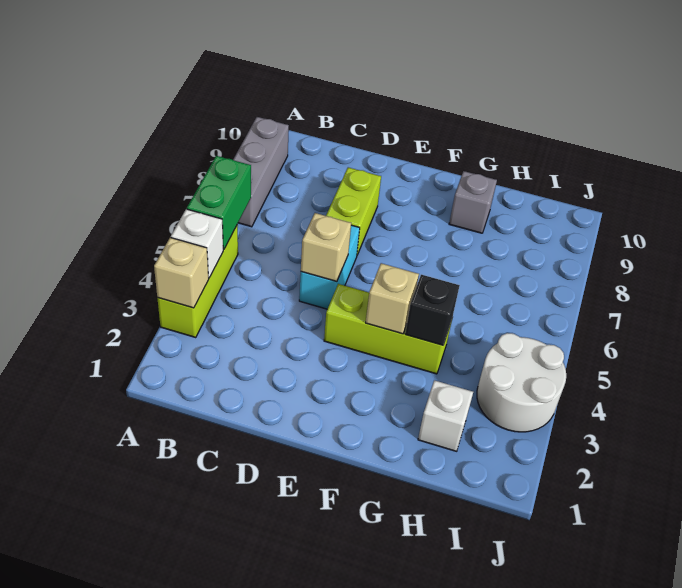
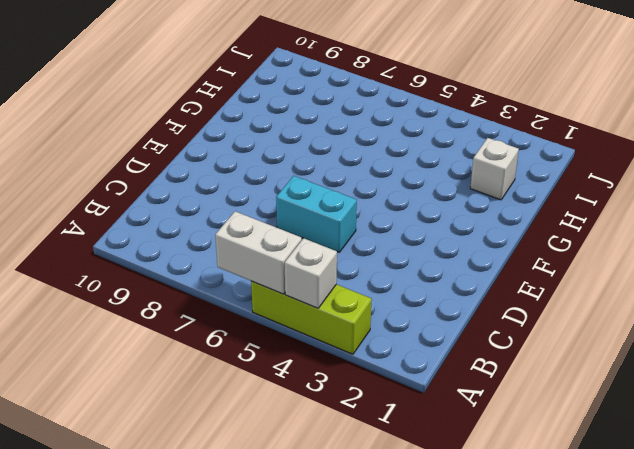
white 1x2 brick [215,211,302,294] -> green 1x2 brick [187,156,251,250]
none -> grey 1x3 brick [233,117,289,227]
none -> lime 1x2 brick [326,167,381,255]
none -> lime 1x3 brick [324,284,452,374]

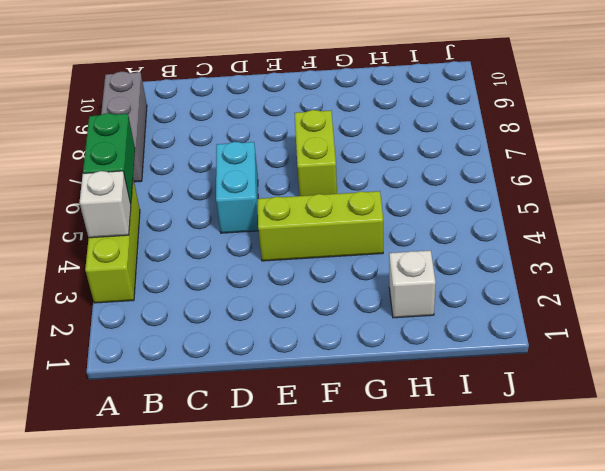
lime 1x2 brick [295,110,337,196] -> lime 1x2 brick moved to [326,167,381,255]
none -> grey 1x1 brick [449,171,497,233]
none -> white 2x2 round brick [477,333,566,432]
none -> tan 1x1 brick [154,238,209,308]

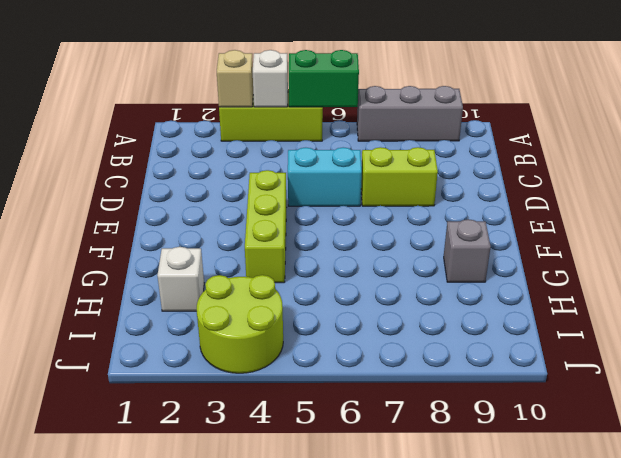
lime 2x2 round brick [197,275,283,373] -> white 2x2 round brick [477,333,566,432]
none -> tan 1x1 brick [301,213,351,282]
none -> tan 1x1 brick [366,263,419,334]
none -> black 1x1 brick [405,275,460,345]

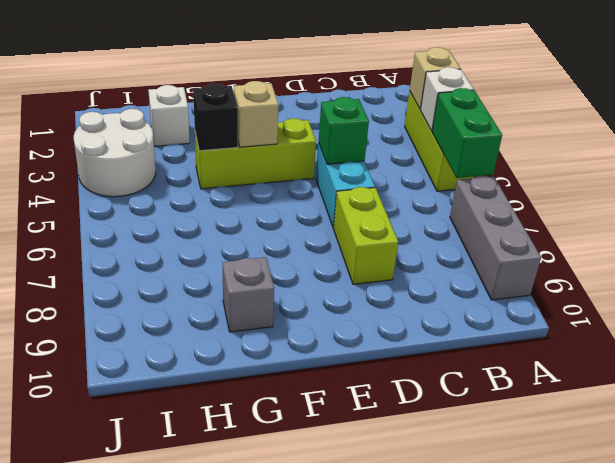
green 1x1 brick [319,97,369,164] -> tan 1x1 brick [301,213,351,282]

